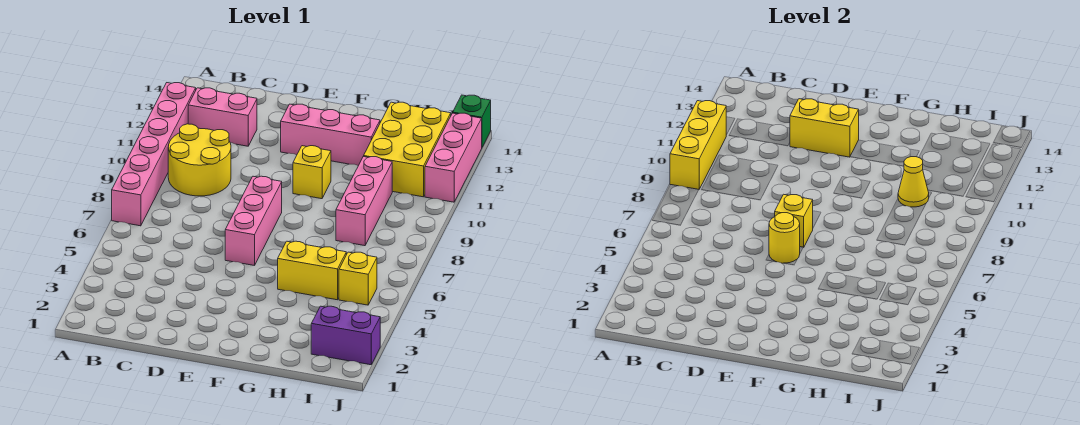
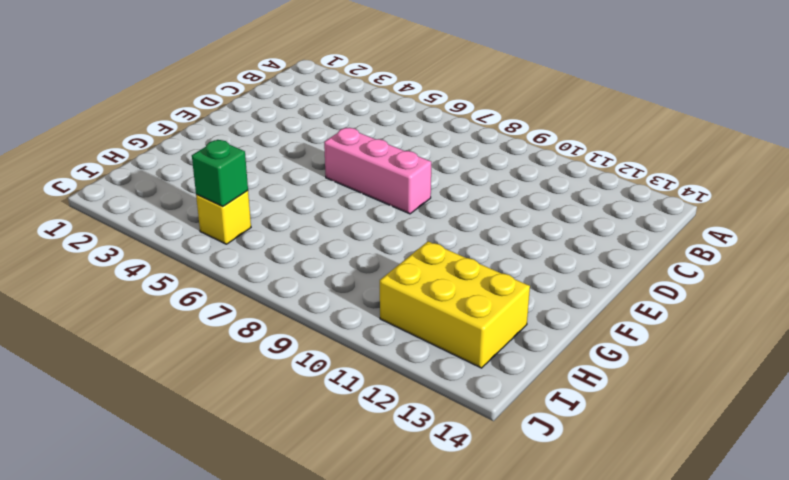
green 1x1 brick [192,140,248,207] -> green 1x1 brick moved to [453,95,491,147]
none -> pink 1x6 brick [112,83,196,226]
none -> yellow 2x2 round brick [168,124,231,196]
none -> pink 1x2 brick [188,88,257,146]

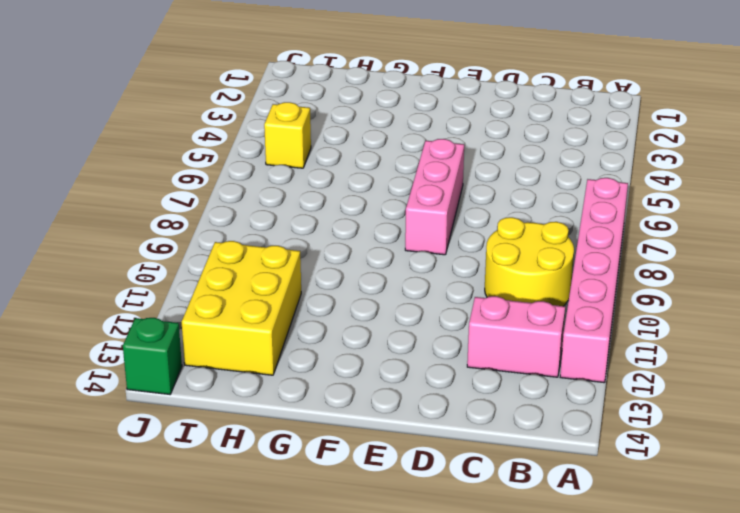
none -> pink 1x3 brick [281,104,380,166]
none -> yellow 1x1 brick [293,146,331,199]
none -> yellow 1x2 brick [278,241,346,300]

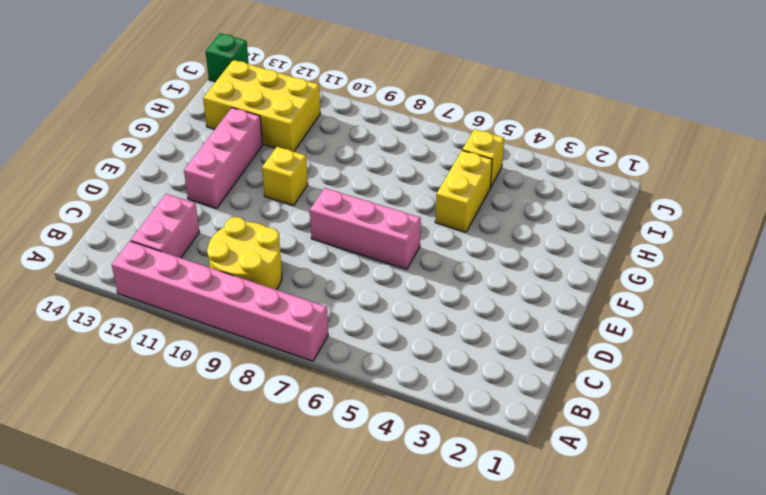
none -> pink 1x3 brick [336,156,392,246]
none -> purple 1x2 brick [311,306,380,365]
none -> pink 1x3 brick [425,113,482,202]

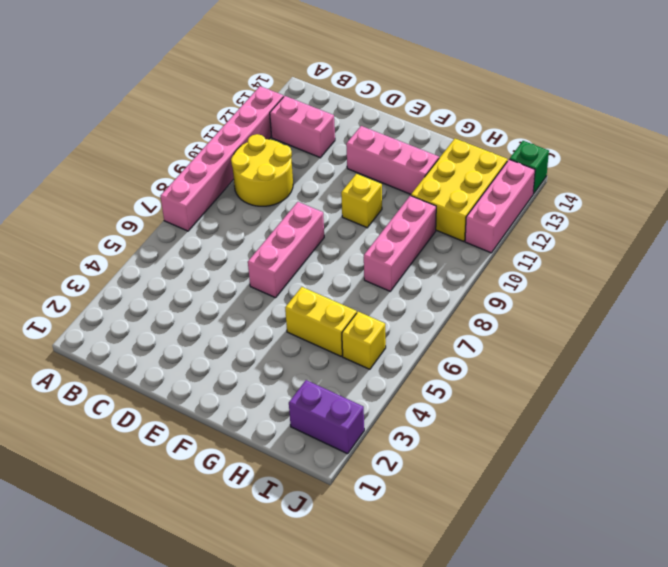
none -> yellow 1x3 brick [670,101,726,189]
none -> yellow 1x2 brick [790,99,859,157]
none -> yellow 1x1 round brick [769,213,800,263]

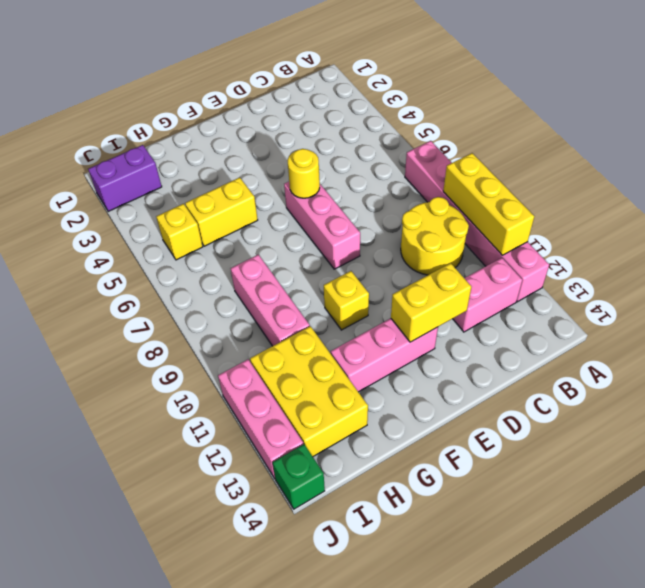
none -> yellow 1x1 brick [775,194,813,247]
none -> yellow 1x1 cone [898,157,929,207]

